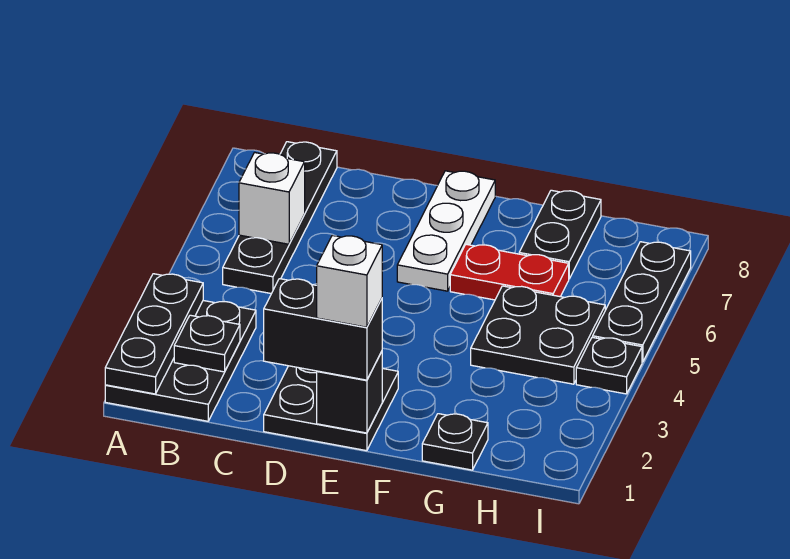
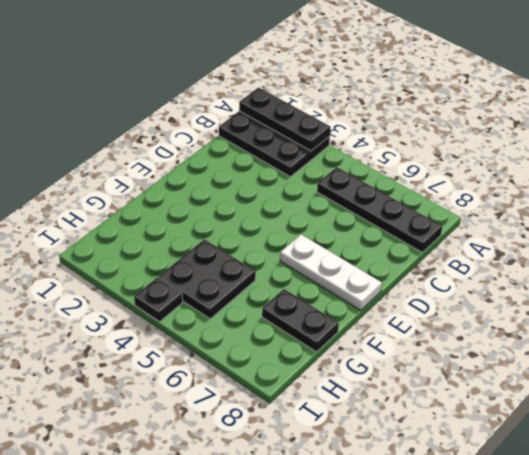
none -> black 2x2 plate [264,366,398,451]
none -> red 1x2 plate [450,244,569,300]
none -> black 1x1 plate [422,414,488,470]

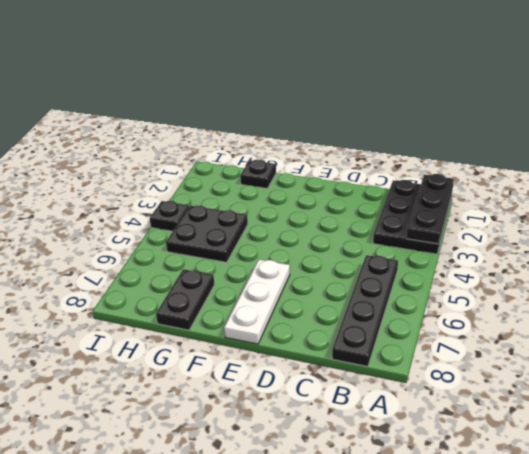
none -> black 2x2 plate [264,366,398,451]
none -> red 1x2 plate [450,244,569,300]
none -> black 1x3 plate [593,242,691,362]

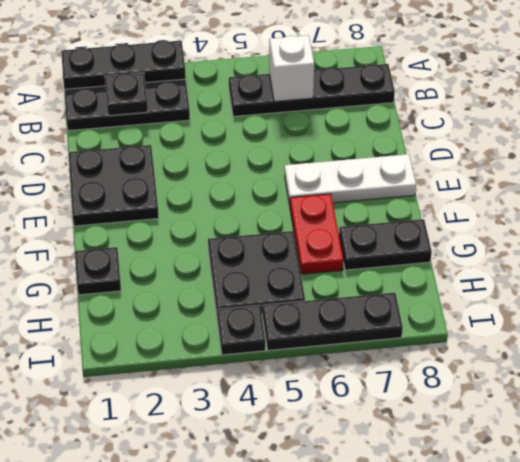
none -> black 1x1 brick [317,352,382,433]
none -> black 1x2 brick [264,279,382,380]
none -> white 1x1 brick [317,236,382,327]

